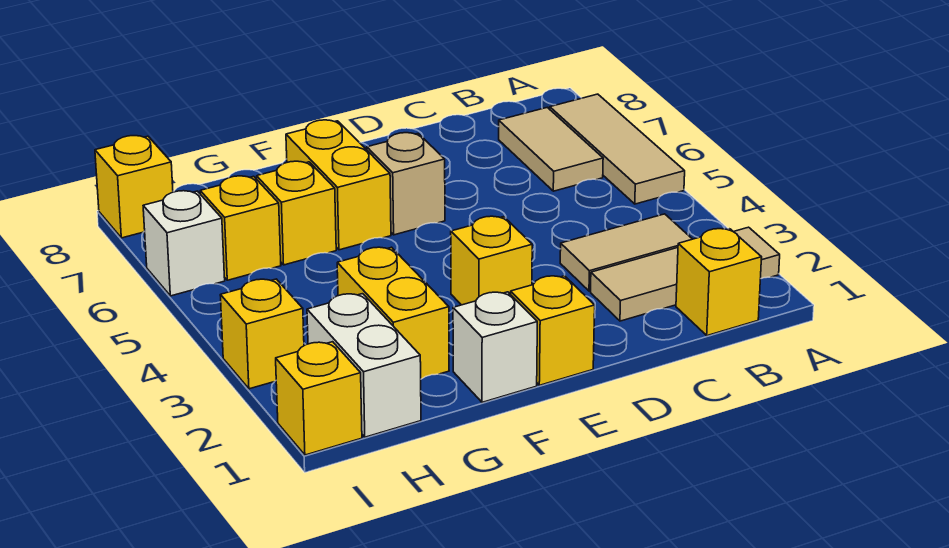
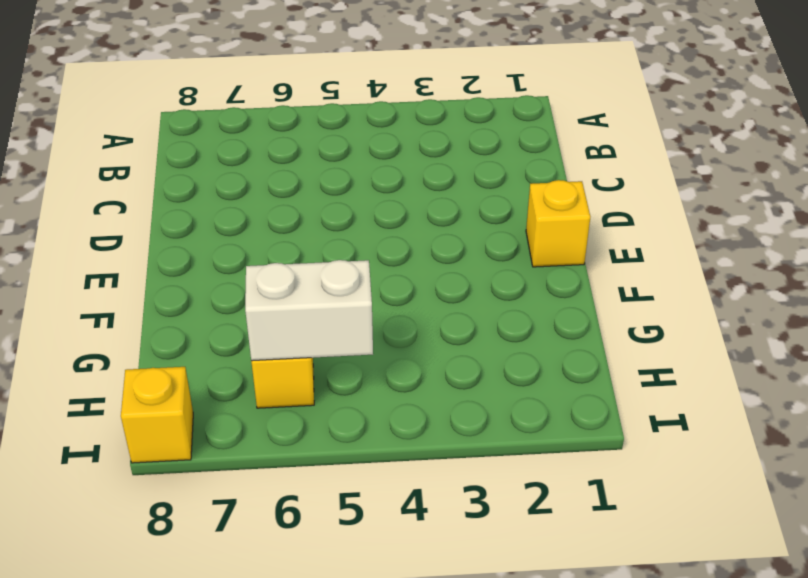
white 1x2 brick [245,260,373,361] -> white 1x2 brick moved to [307,294,421,437]
none -> tan 1x3 tile [591,227,780,321]
none -> tan 1x3 tile [550,94,685,204]
none -> yellow 1x1 brick [676,229,762,336]

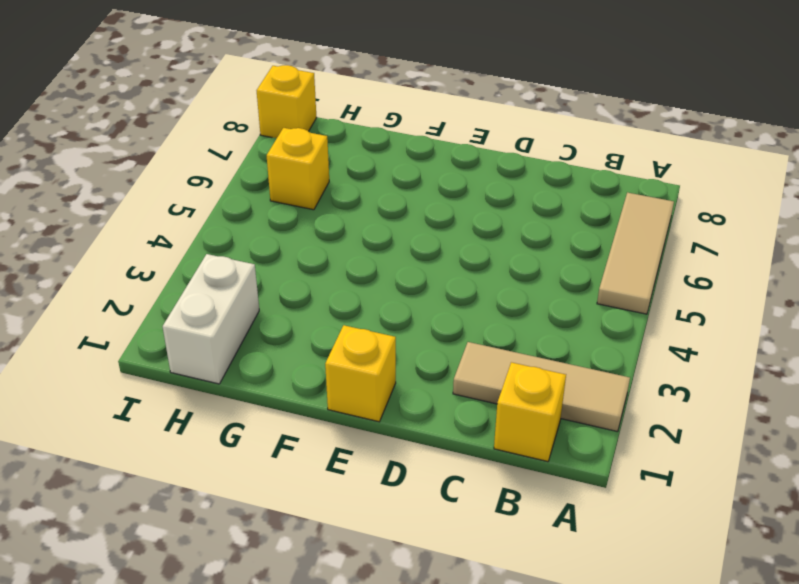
none -> tan 1x2 tile [560,214,692,291]
none -> tan 1x2 tile [499,107,603,191]
none -> yellow 1x1 brick [451,216,532,305]

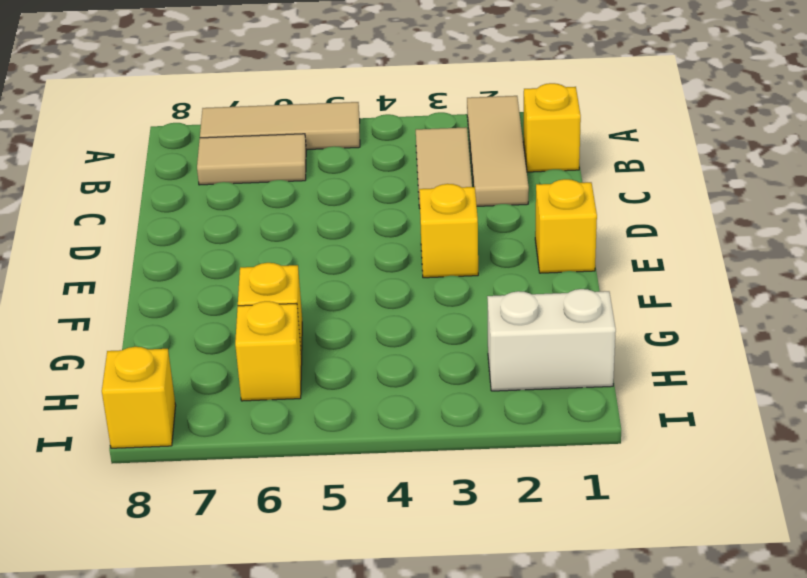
none -> tan 1x1 brick [367,133,445,235]
none -> white 1x1 brick [453,292,537,402]
none -> yellow 1x2 brick [286,120,391,250]

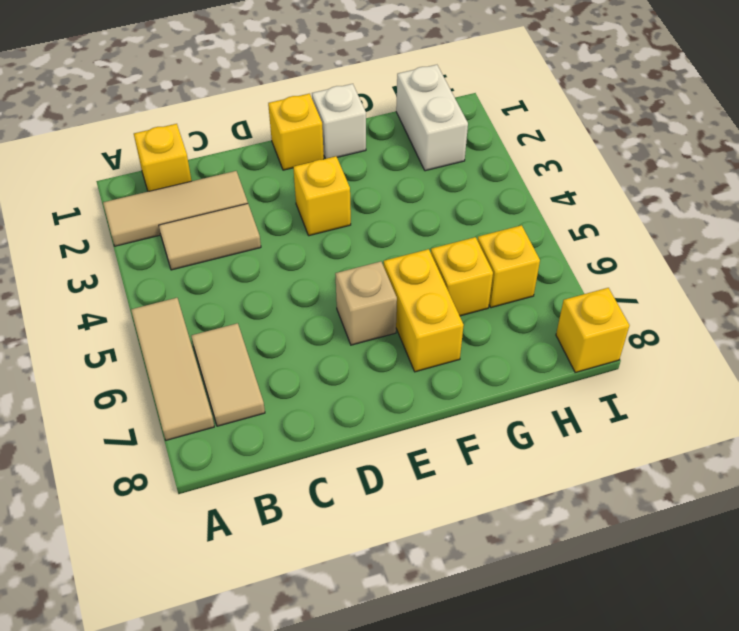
none -> yellow 1x2 brick [337,247,449,379]
none -> yellow 1x1 brick [276,342,362,455]
none -> yellow 1x1 brick [220,279,304,389]

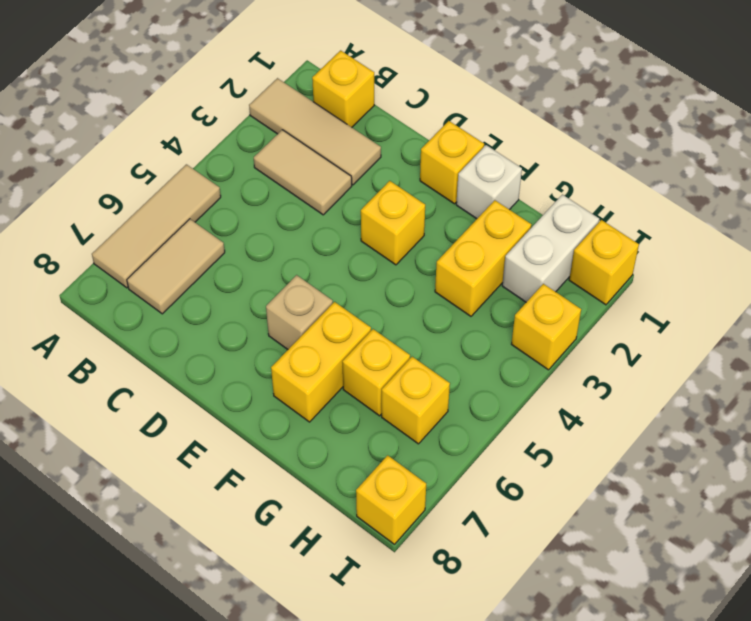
none -> white 1x1 brick [143,191,225,296]

